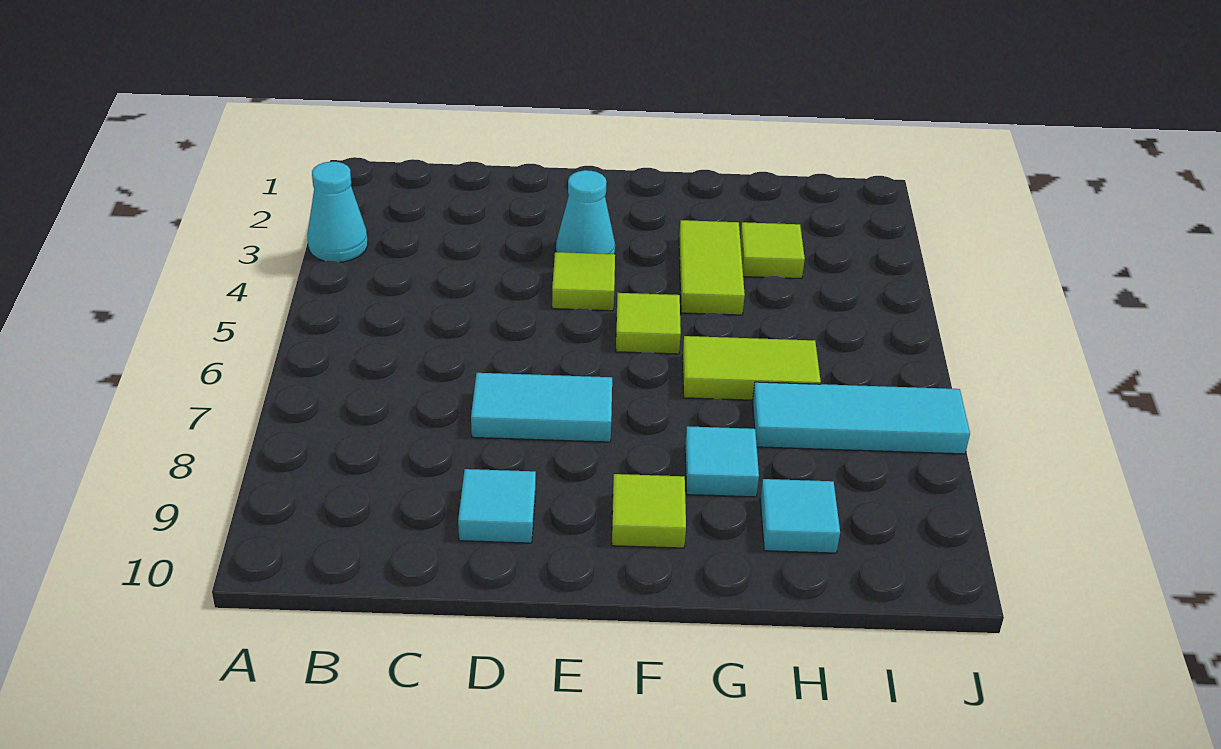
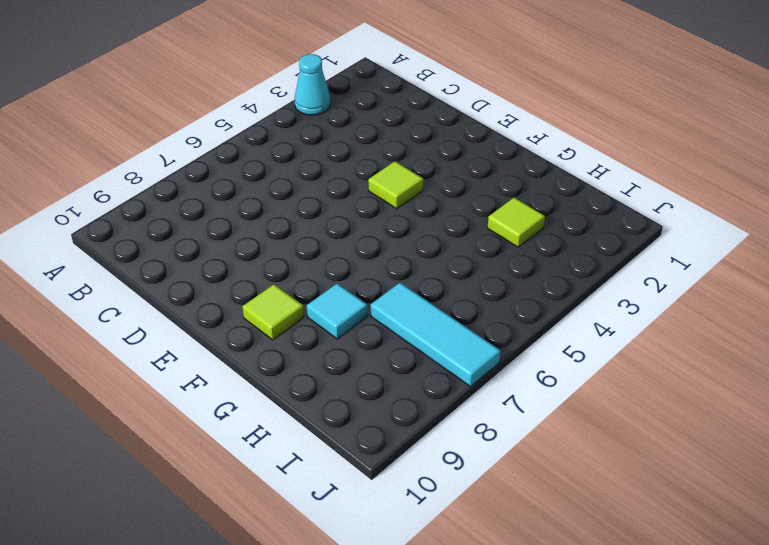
none -> cyan 1x2 tile [471,373,612,442]
none -> cyan 1x1 tile [458,469,536,543]
none -> cyan 1x1 cone [556,170,615,254]

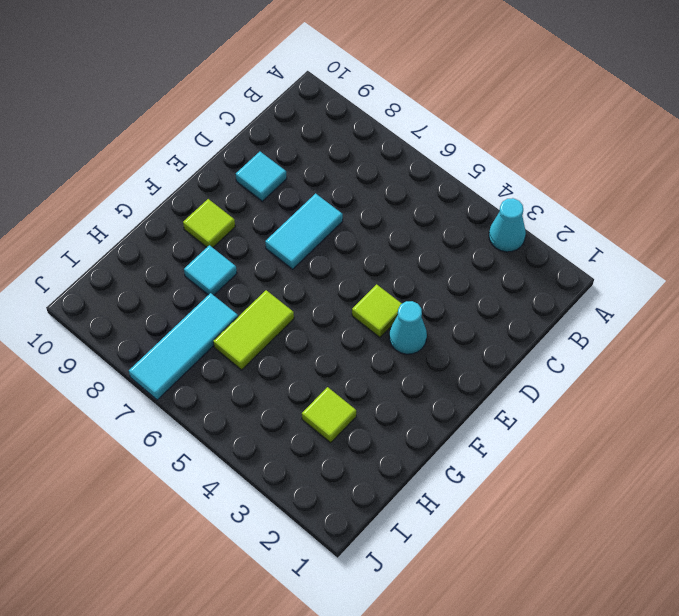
none -> lime 1x1 tile [616,293,681,354]
none -> lime 1x2 tile [679,220,745,315]
none -> cyan 1x1 tile [760,479,840,553]

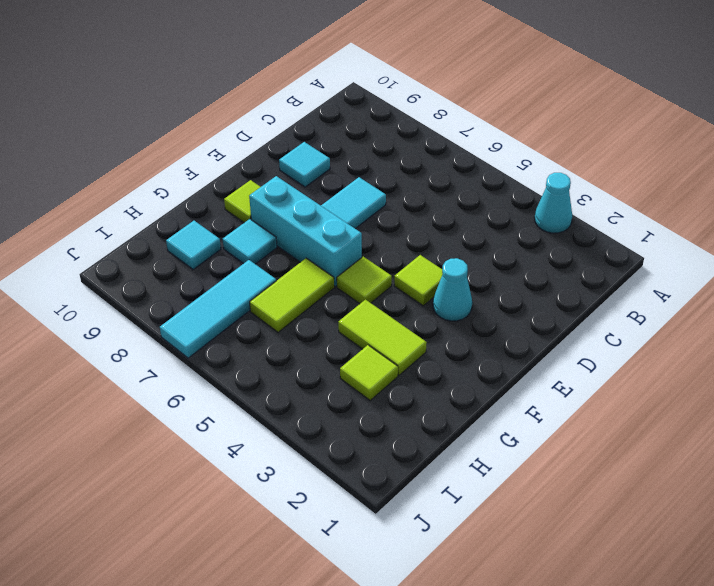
cyan 1x3 brick [249,176,362,287] -> none

